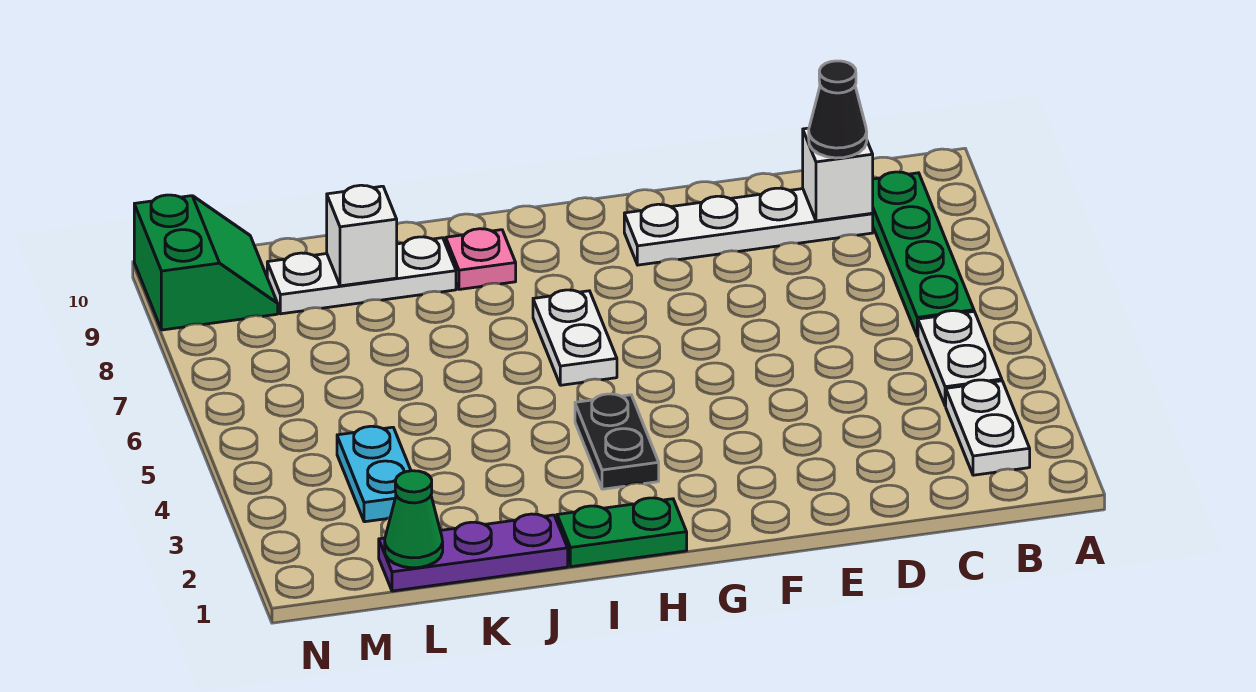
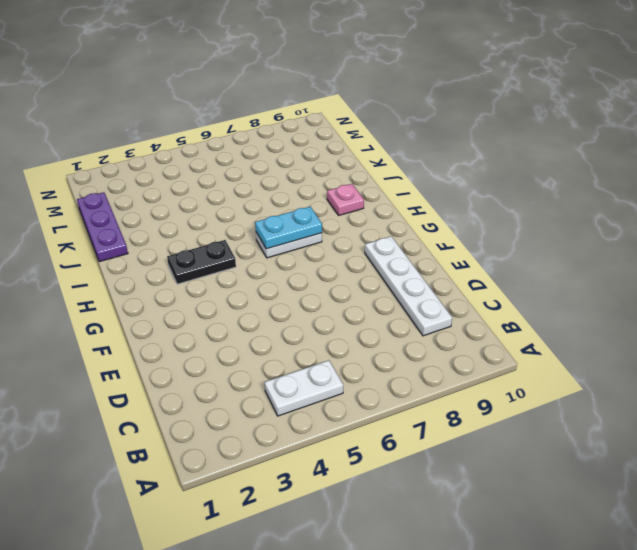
cyan 1x2 plate [255,207,322,249] -> cyan 1x2 plate moved to [337,426,411,522]
none -> white 1x2 plate [946,380,1030,475]
none -> green 1x4 plate [872,172,974,337]
none -> green 1x2 plate [557,498,687,567]

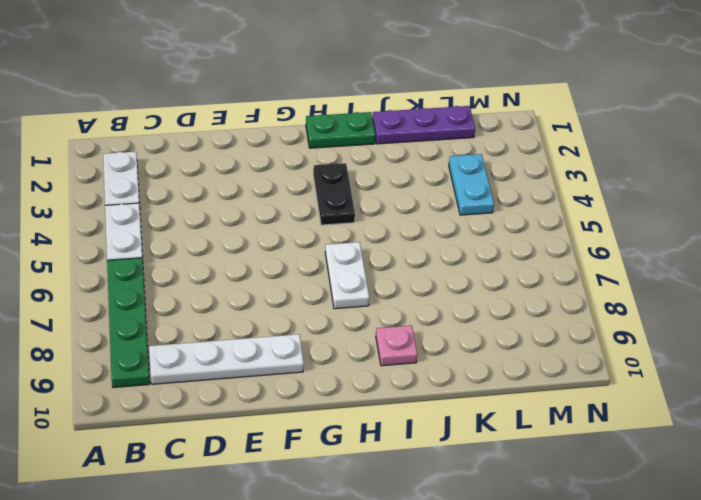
none -> white 1x3 plate [267,237,456,314]
none -> green 2x2 slope [134,195,278,330]
none -> white 1x1 brick [803,128,873,221]

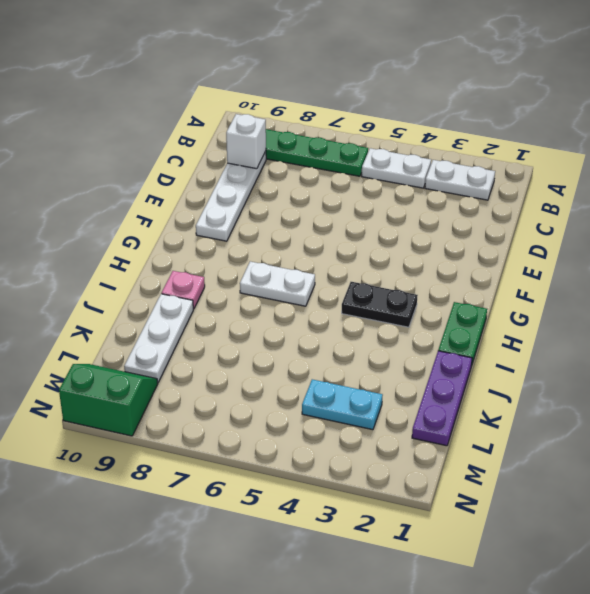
none -> white 1x1 brick [327,185,397,286]
none -> green 1x1 cone [385,471,443,568]
none -> black 1x1 cone [809,61,867,158]

